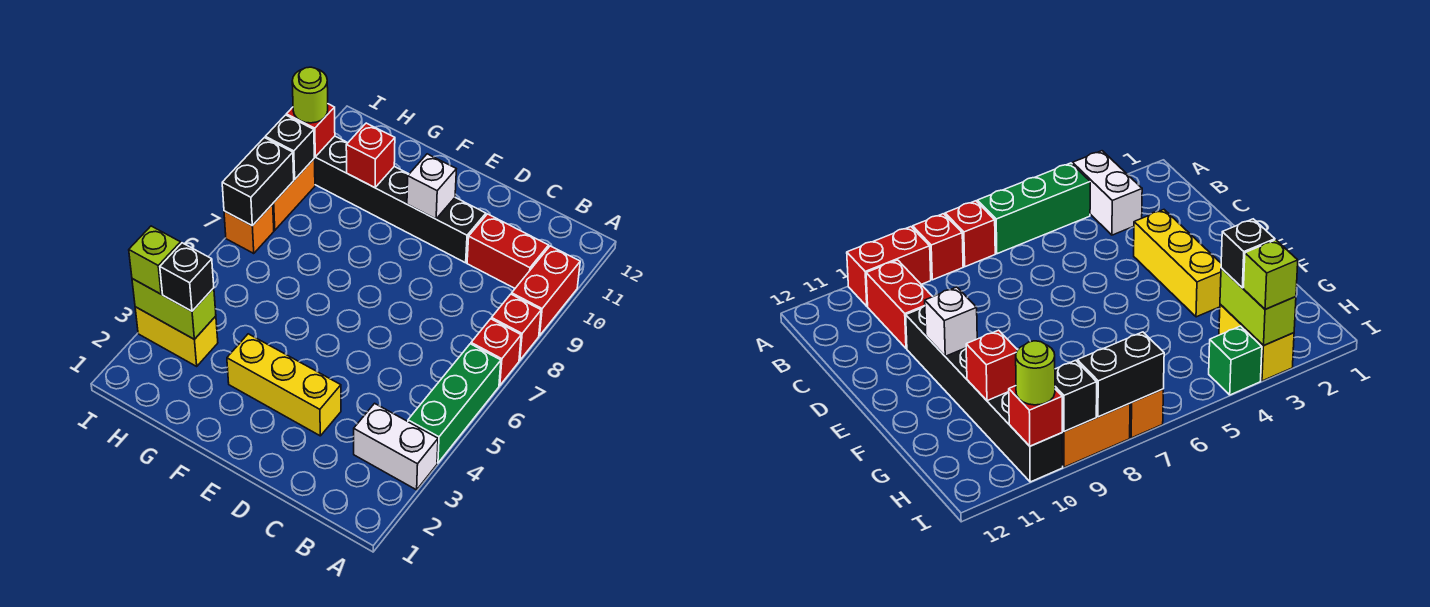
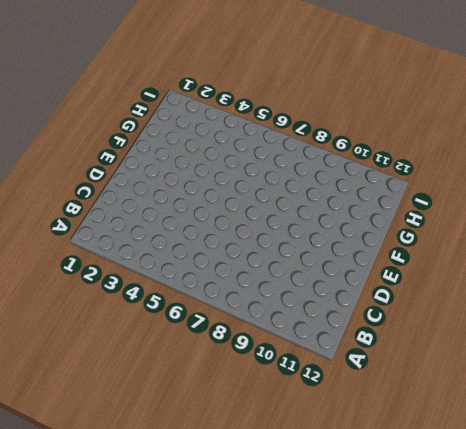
none -> white 1x2 brick [354,403,438,490]
none -> green 1x3 brick [408,344,501,463]
none -> red 1x1 brick [471,319,521,385]

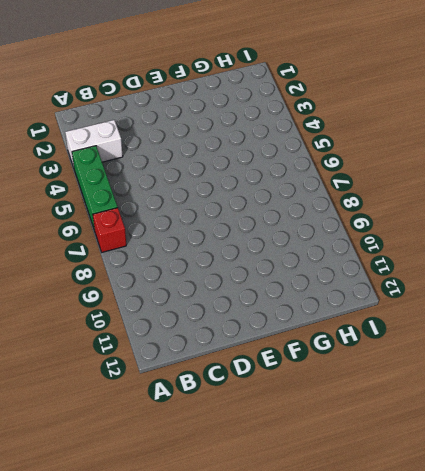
none -> red 1x1 brick [492,294,541,360]
none -> red 1x2 brick [512,246,580,336]
none -> red 1x2 brick [467,214,549,288]

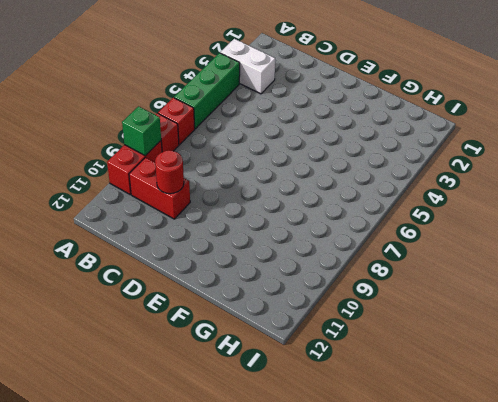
green 1x1 brick [122,106,161,156] -> green 1x1 brick moved to [1209,326,1262,395]
red 1x1 round brick [155,150,184,194] -> none
none -> yellow 1x3 brick [227,334,341,436]
none -> black 1x6 brick [314,136,486,263]
none -> yellow 1x2 brick [135,307,218,366]

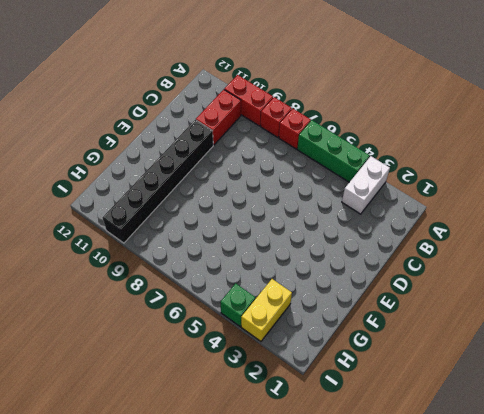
none -> yellow 1x3 brick [227,334,341,436]
none -> orange 1x1 brick [224,204,274,254]
none -> orange 1x2 brick [273,159,315,230]

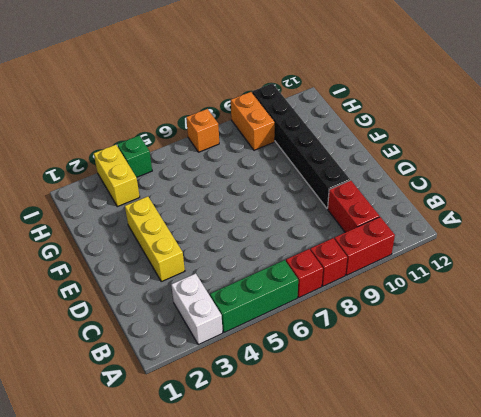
orange 1x2 brick [231,92,275,150] -> orange 1x2 brick turned to [273,159,315,230]
none -> white 1x1 brick [407,154,456,219]
none -> red 1x1 brick [346,123,395,188]
none -> lime 1x2 brick [132,279,216,339]

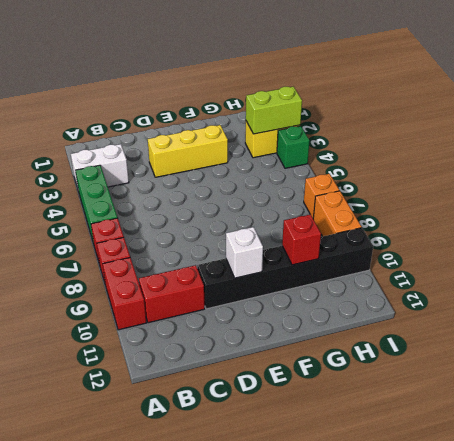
none -> black 1x2 brick [222,138,294,226]
none -> black 1x1 brick [265,115,314,179]
none -> red 1x1 brick [286,104,335,157]

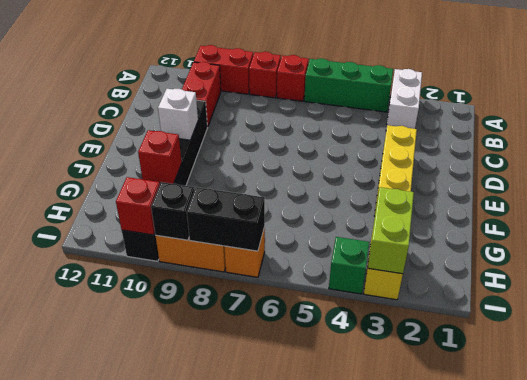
none -> black 1x1 brick [160,243,214,311]
none -> lime 1x1 brick [129,226,181,294]
none -> lime 1x1 round brick [292,67,328,123]

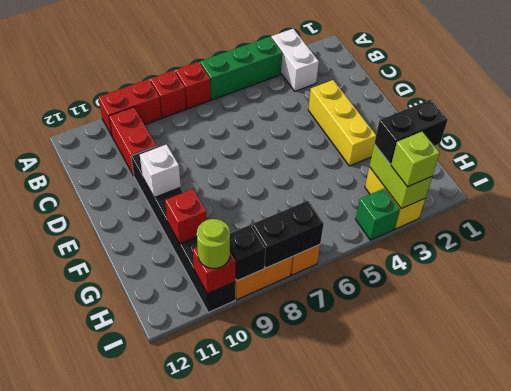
black 1x2 brick [374,100,448,164] -> black 1x1 brick [160,243,214,311]

